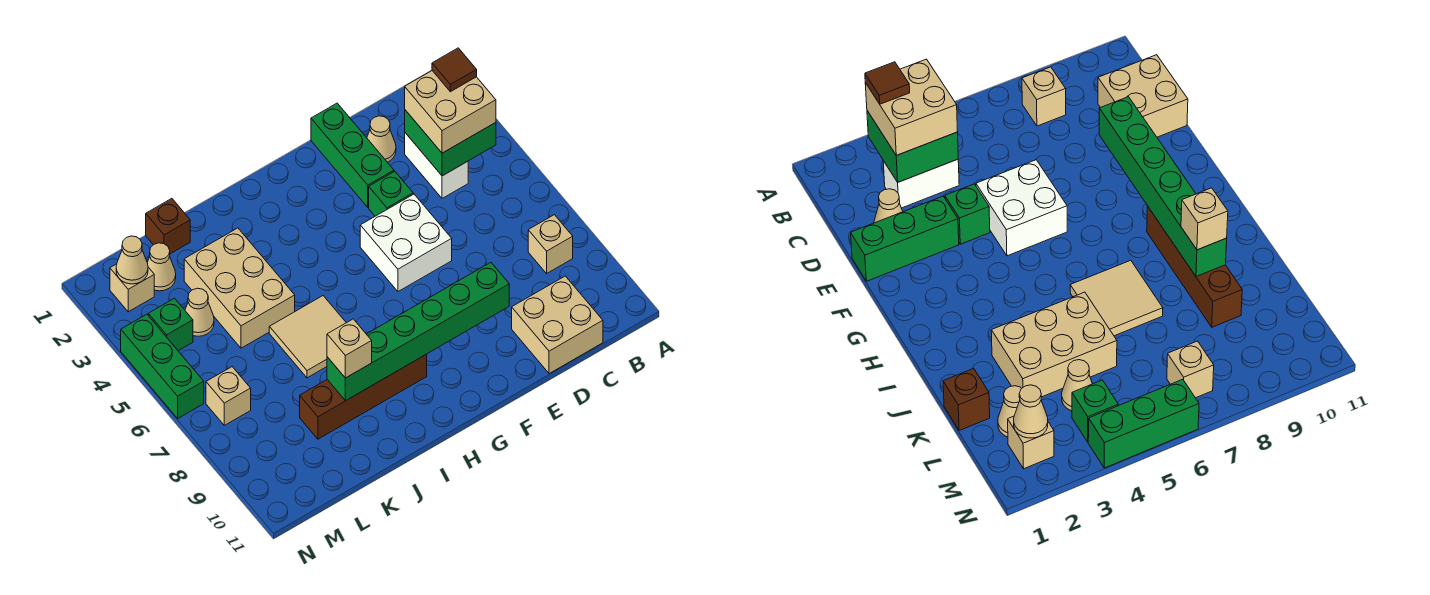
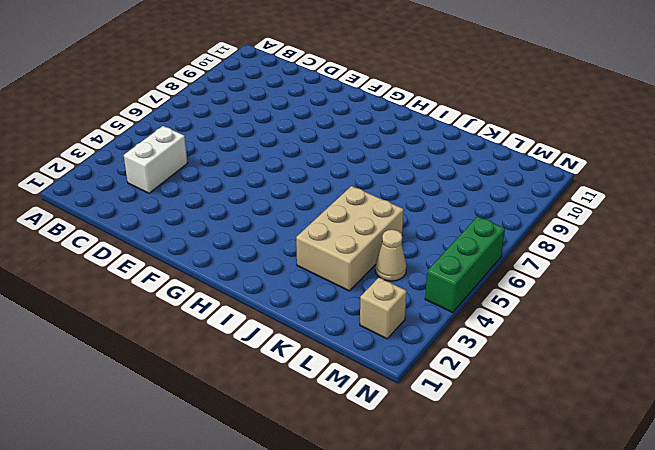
none -> tan 1x1 brick [528,215,573,273]
none -> tan 2x2 brick [512,276,603,374]
none -> tan 1x1 cone [367,116,396,162]

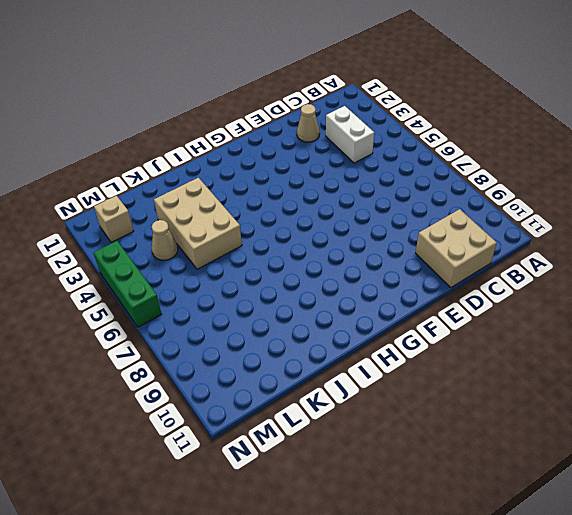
none -> tan 1x1 brick [528,215,573,273]
none -> green 1x3 brick [311,103,394,207]
none -> green 1x1 brick [369,171,413,216]

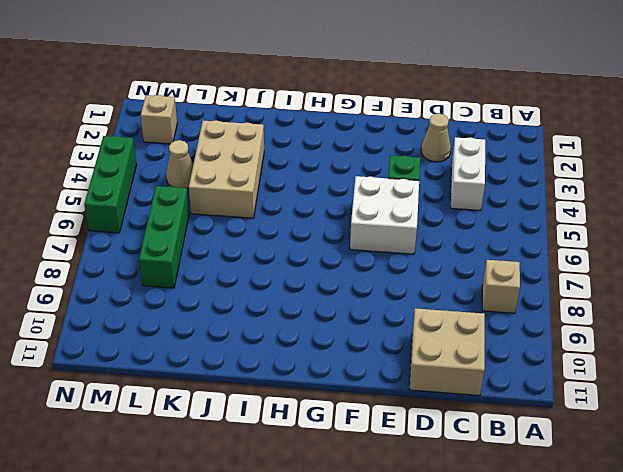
green 1x3 brick [139,186,189,288] -> green 1x3 brick moved to [311,103,394,207]
none -> brown 1x4 brick [300,354,427,439]
none -> tan 2x2 tile [269,296,346,378]
none -> brown 1x1 brick [146,199,190,254]

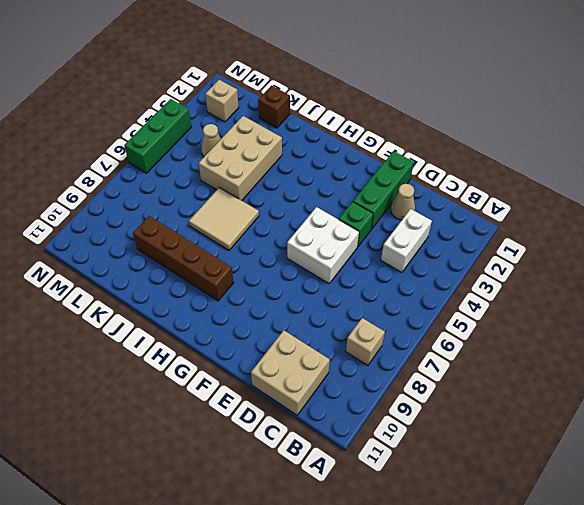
none -> tan 1x1 cone [147,243,176,291]
none -> green 1x1 brick [148,298,193,351]
none -> tan 1x1 brick [206,367,251,425]

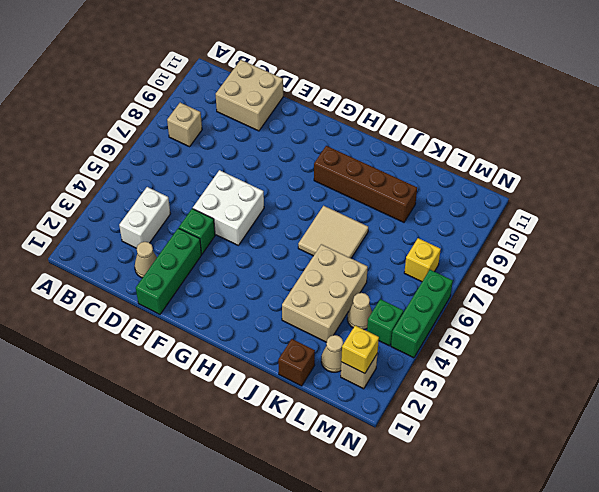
yellow 1x1 brick [341,325,379,374] -> tan 1x1 cone [116,236,148,284]
yellow 1x1 brick [404,238,441,282] -> tan 1x1 brick [206,367,251,425]
none -> green 2x2 brick [405,110,496,176]
none -> green 1x6 brick [327,262,509,401]
none -> tan 2x2 brick [405,71,496,153]

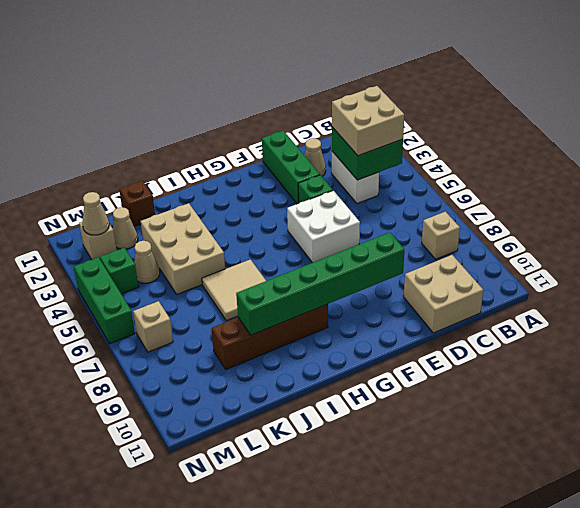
none -> tan 1x1 brick [327,319,372,378]
none -> brown 1x1 tile [432,48,477,92]

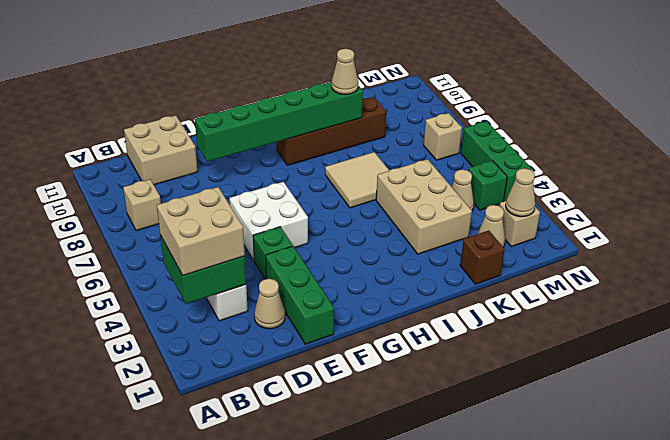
tan 1x1 cone [332,49,358,94] -> tan 1x1 brick [327,319,372,378]
none -> brown 1x1 tile [432,48,477,92]

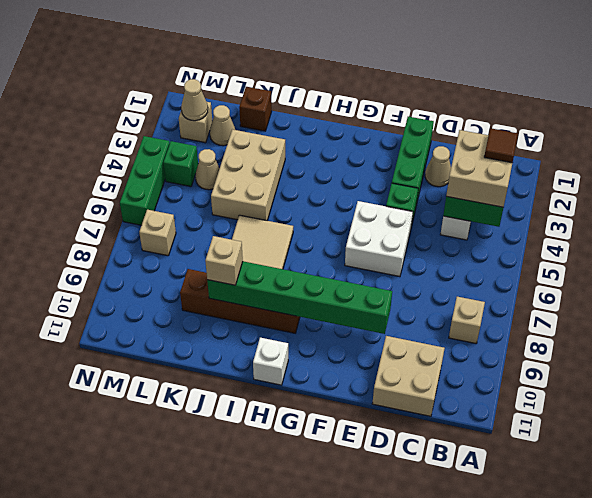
white 1x1 brick [253,338,288,385] -> none

